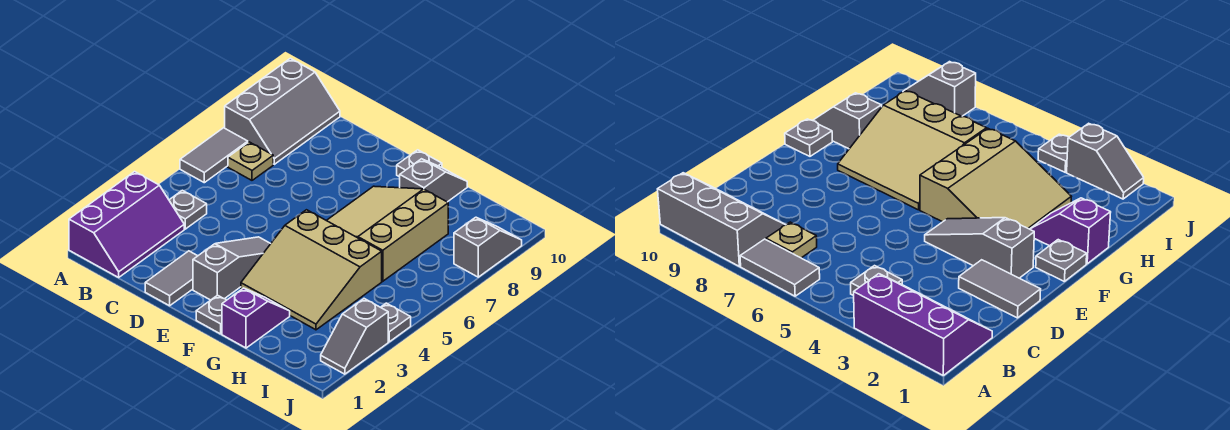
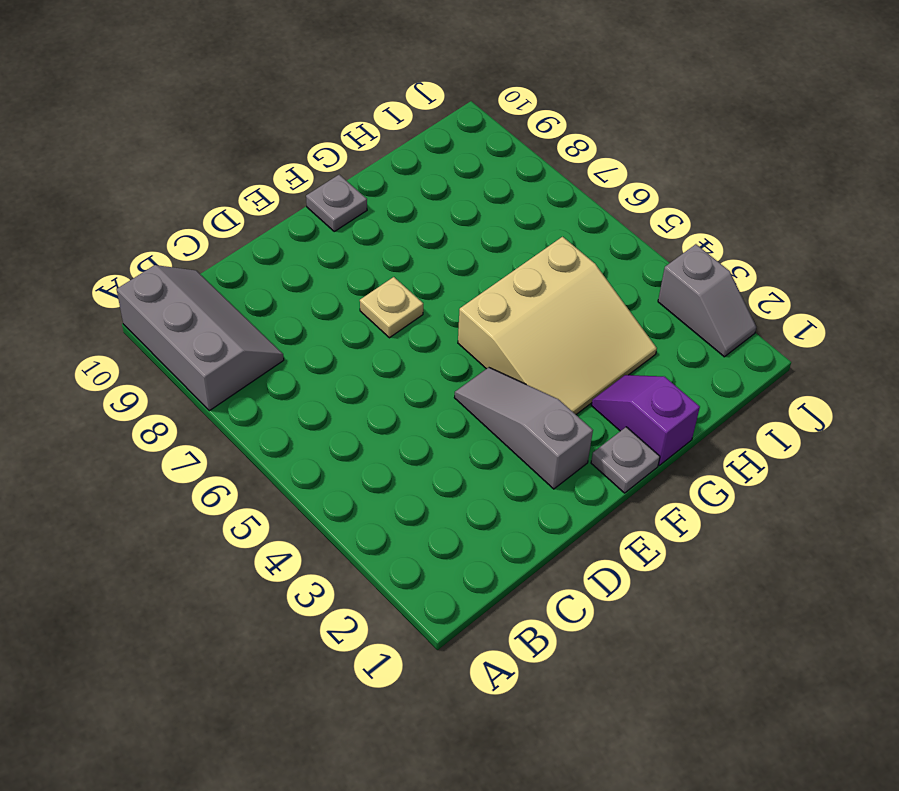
tan 1x1 plate [360,277,423,338] -> tan 1x1 plate moved to [228,142,273,180]
none -> purple 2x3 slope [69,172,184,277]
none -> grey 1x2 tile [180,128,248,183]
none -> grey 1x1 plate [169,190,207,229]

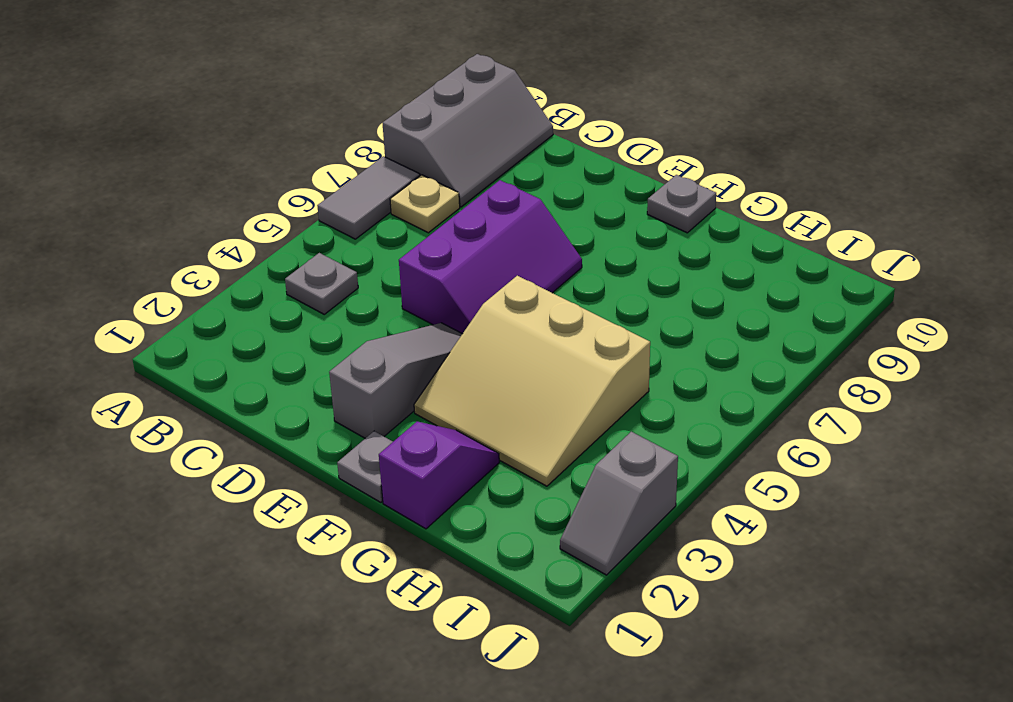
purple 2x3 slope [399,180,582,334] -> purple 2x3 slope moved to [69,172,184,277]
none -> grey 1x2 tile [145,251,197,306]
none -> tan 3x3 slope [326,186,448,281]
none -> grey 1x2 slope [400,159,467,202]

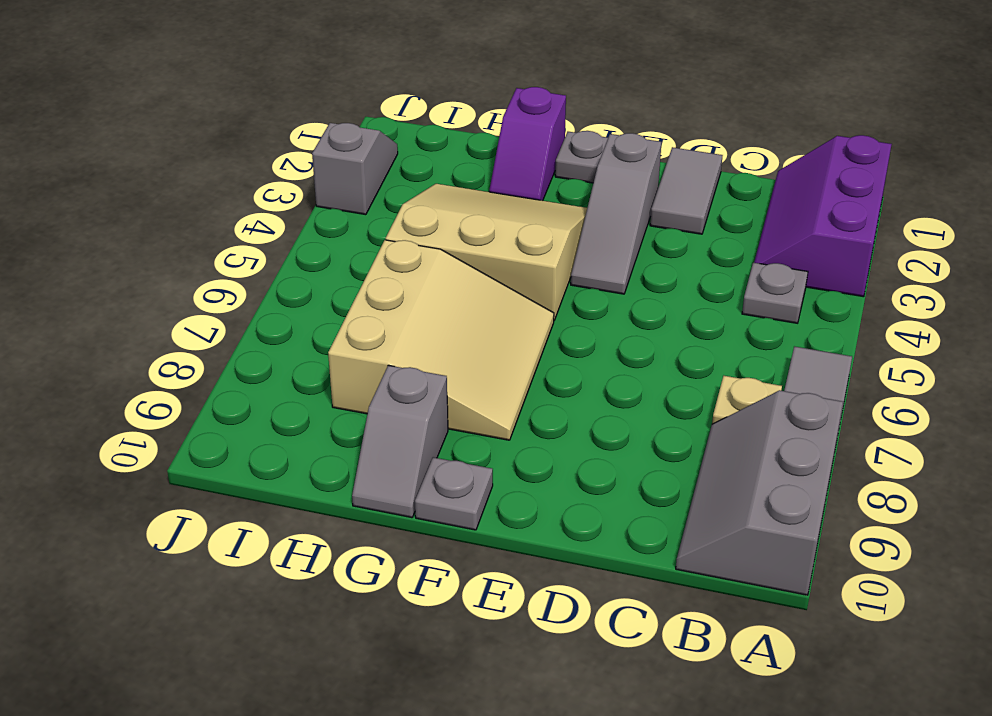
none -> grey 1x1 plate [381,303,411,342]
none -> grey 1x2 slope [454,217,522,277]

